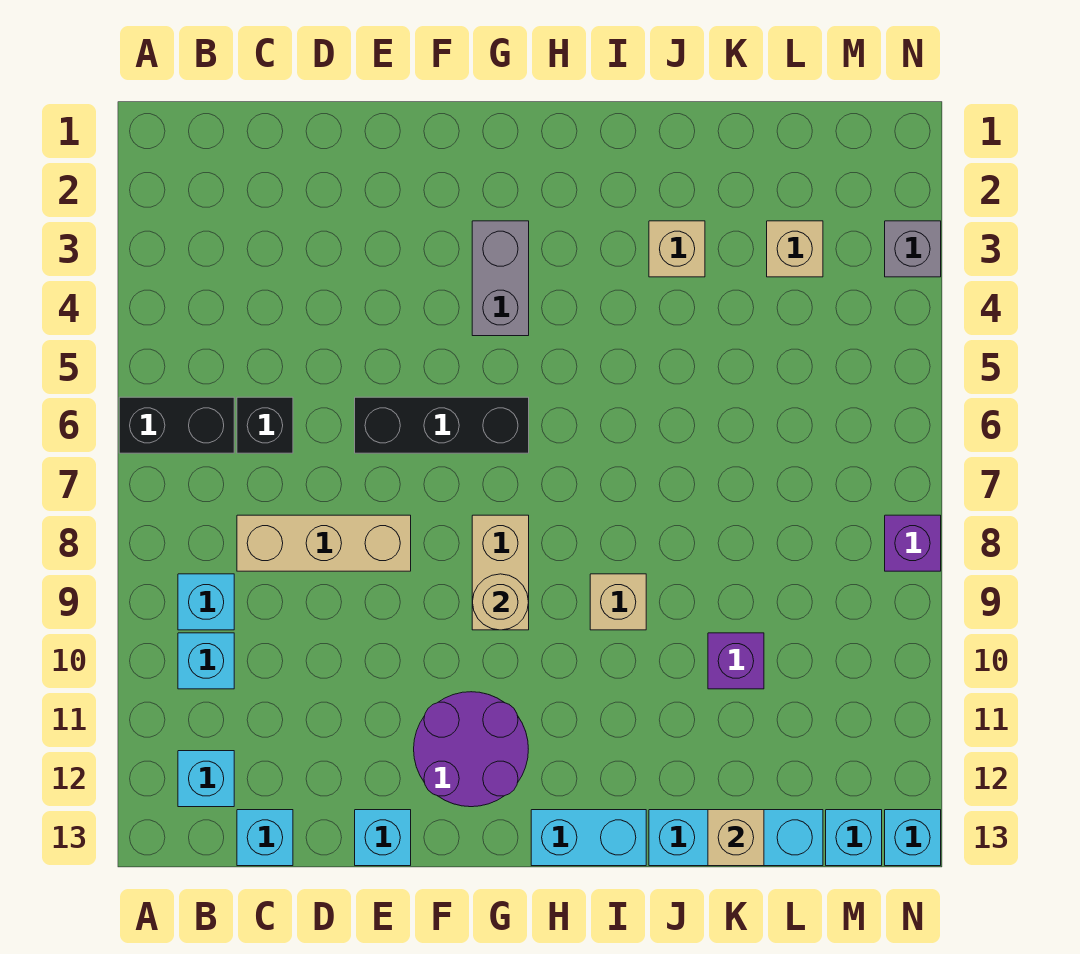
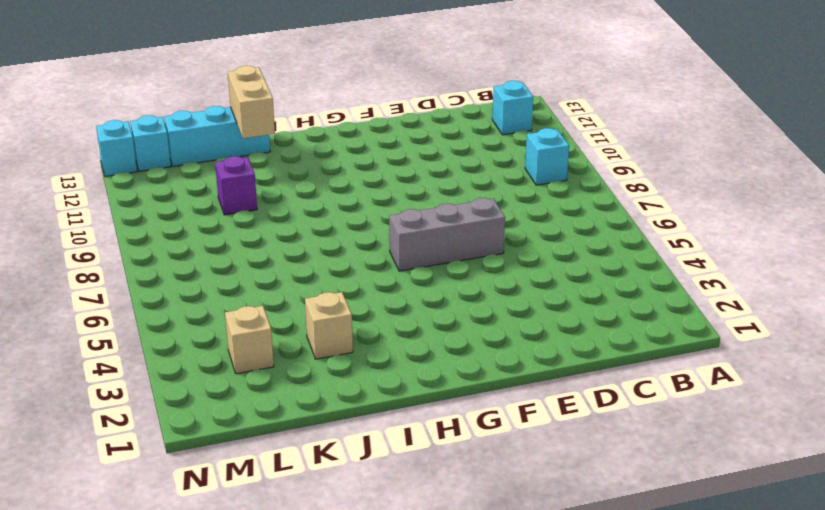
grey 1x3 brick [389,198,505,271] -> black 1x3 brick [355,397,529,453]
tan 1x2 brick [228,66,275,138] -> tan 1x2 brick moved to [472,515,529,630]
none -> black 1x2 brick [119,397,234,453]
none -> cyan 1x1 brick [178,633,234,689]
none -> black 1x1 brick [237,397,293,453]

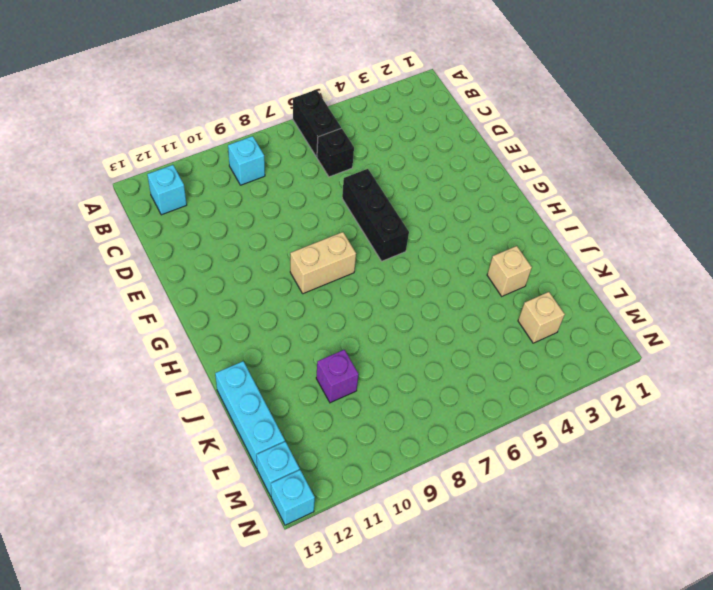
none -> cyan 1x1 brick [178,633,234,689]
none -> tan 1x3 brick [237,515,411,571]
none -> cyan 1x1 brick [237,810,293,866]

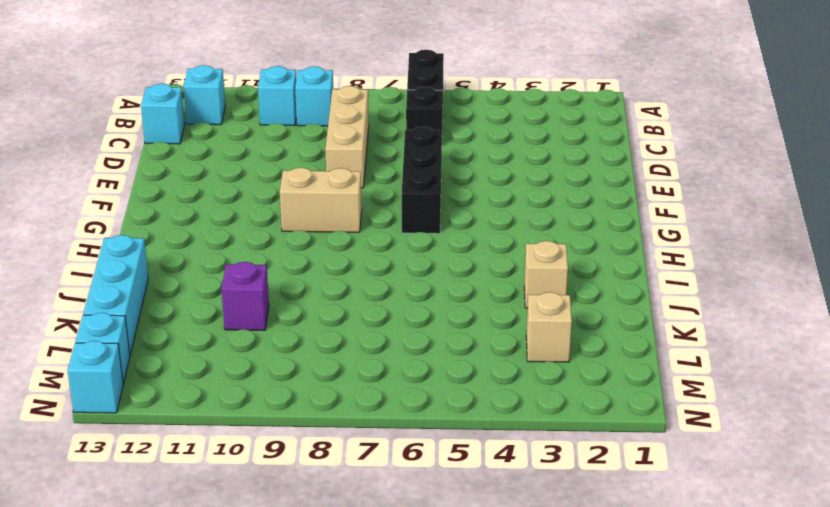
none -> cyan 1x1 brick [355,810,411,866]
none -> purple 2x2 round brick [414,692,528,807]
none -> grey 1x2 brick [472,221,529,336]

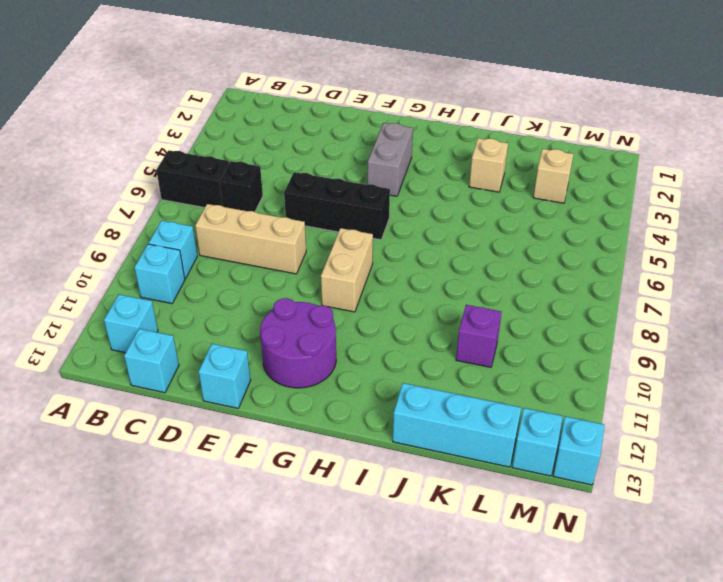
none -> cyan 1x2 brick [531,810,646,866]
none -> tan 1x1 brick [590,574,646,630]
none -> grey 1x1 brick [885,221,941,277]

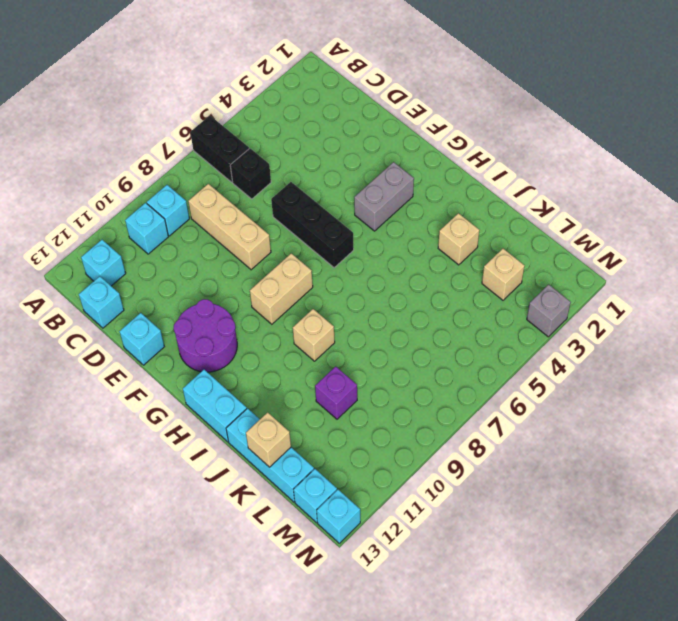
none -> purple 1x1 brick [885,515,941,571]
none -> tan 1x1 round brick [472,574,529,630]

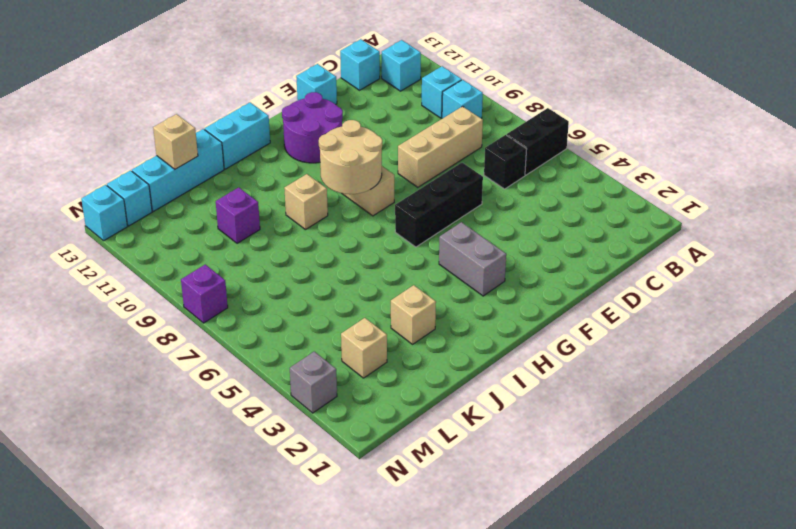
tan 2x2 round brick [319,120,382,194] -> tan 1x1 round brick [472,574,529,630]

